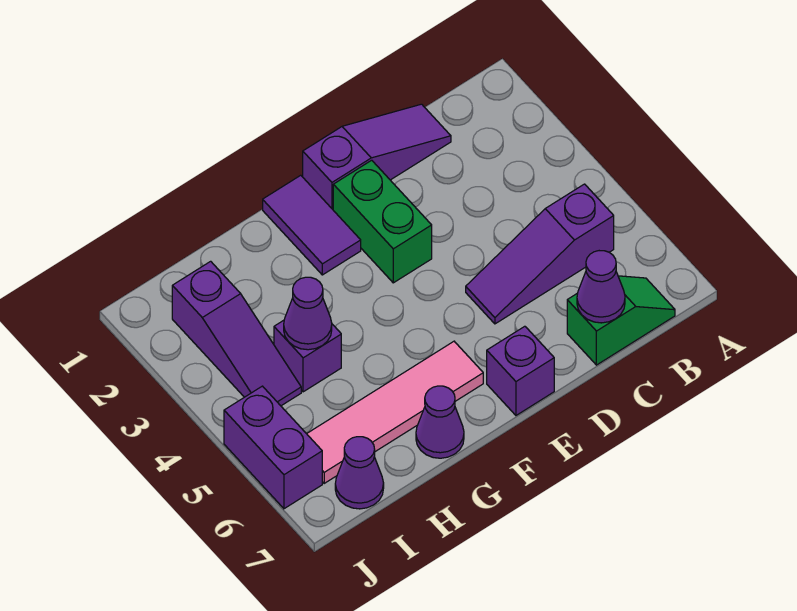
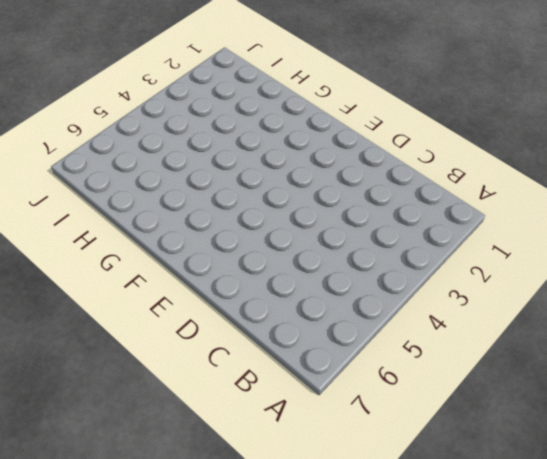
none -> purple 1x3 slope [466,184,614,324]
none -> green 1x2 slope [567,276,675,365]
none -> purple 1x3 slope [303,104,451,209]

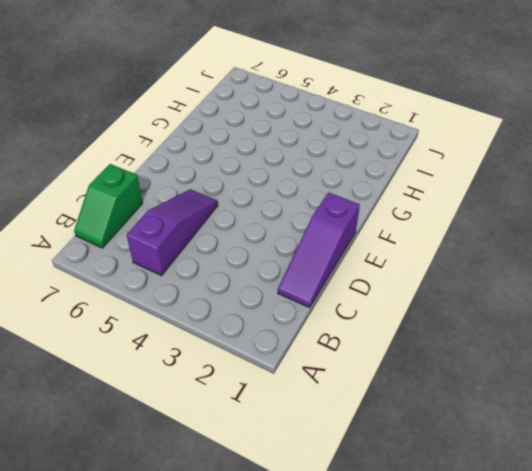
none -> green 1x2 brick [333,160,432,283]
none -> purple 1x1 brick [487,326,554,415]
none -> purple 1x2 tile [263,175,361,275]

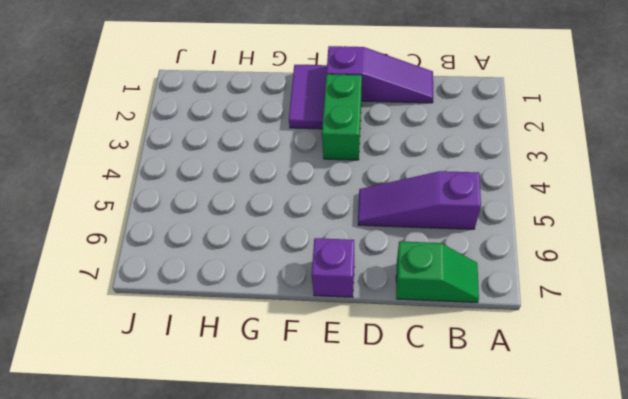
none -> pink 1x4 tile [307,341,483,483]
none -> purple 1x1 cone [416,386,464,458]
none -> purple 1x1 brick [274,320,341,392]

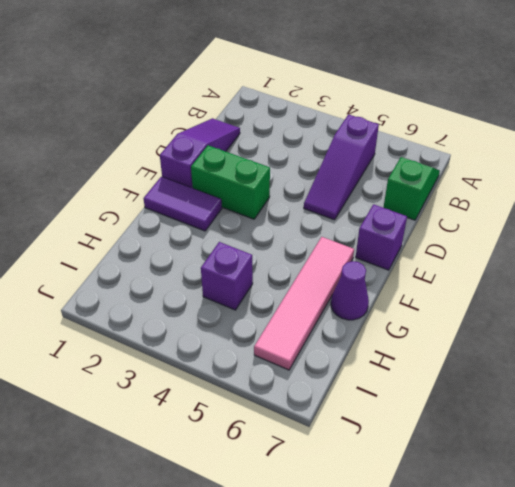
none -> purple 1x3 slope [172,261,301,406]
none -> purple 1x1 cone [335,437,384,509]
none -> purple 1x2 brick [224,386,322,509]

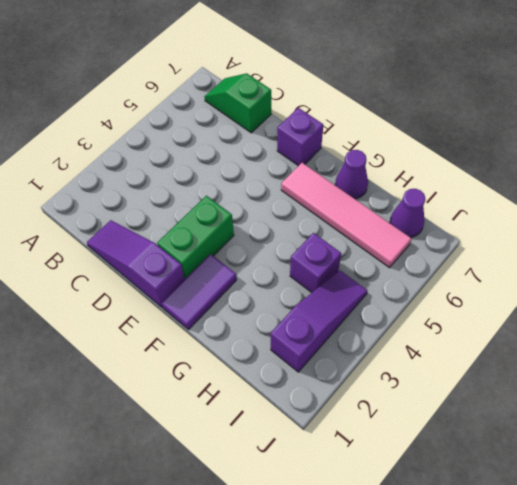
none -> purple 1x3 slope [466,184,614,324]
none -> purple 1x2 brick [224,386,322,509]
none -> purple 1x1 cone [577,251,625,323]

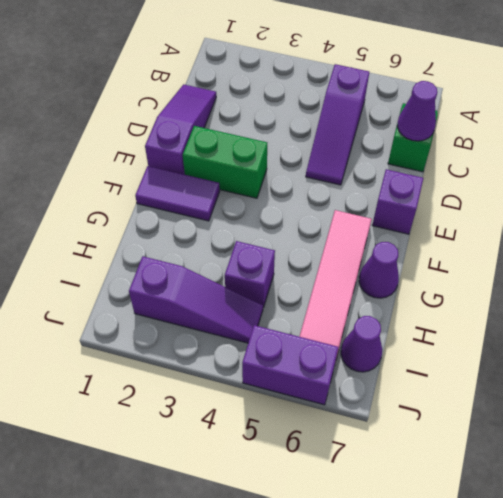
none -> purple 1x1 cone [284,277,332,350]

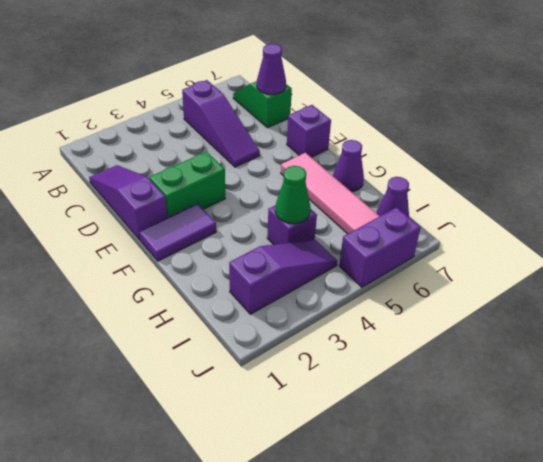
green 1x1 cone [275,166,310,224] -> purple 1x1 cone [284,277,332,350]

